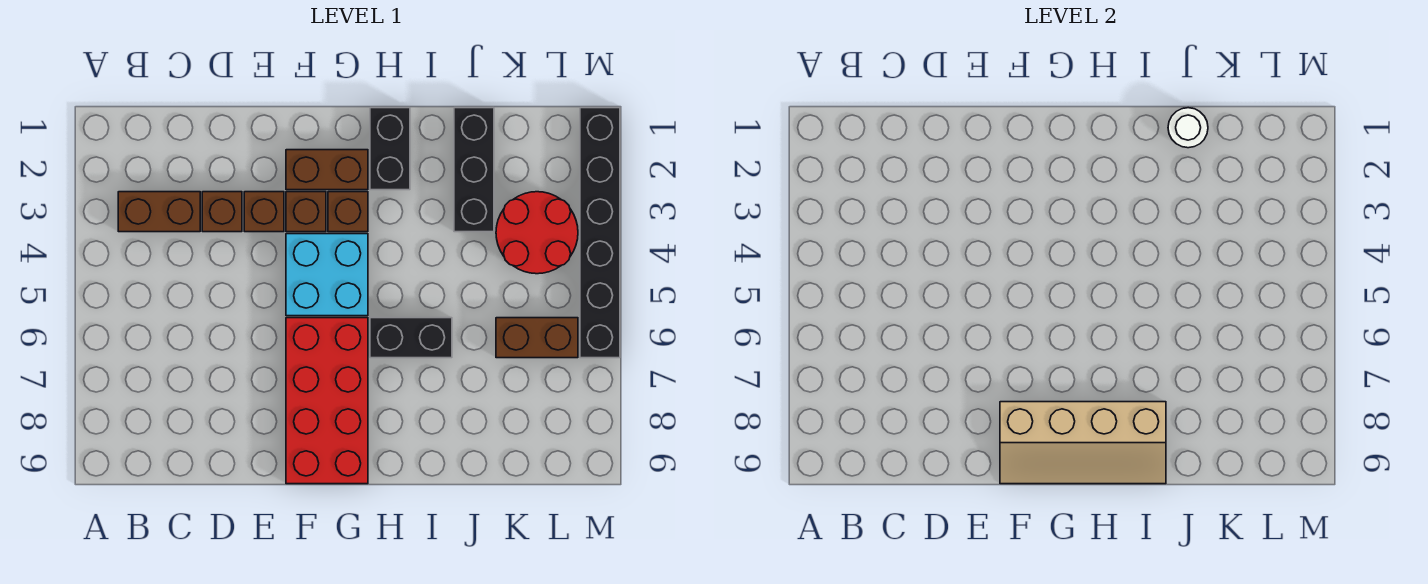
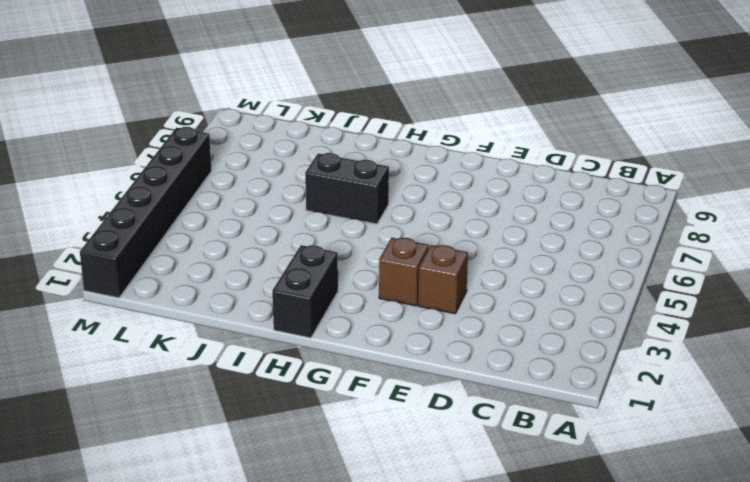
none -> brown 1x2 brick [118,192,200,232]
none -> brown 1x1 brick [202,192,242,232]
none -> brown 1x2 brick [286,150,368,190]

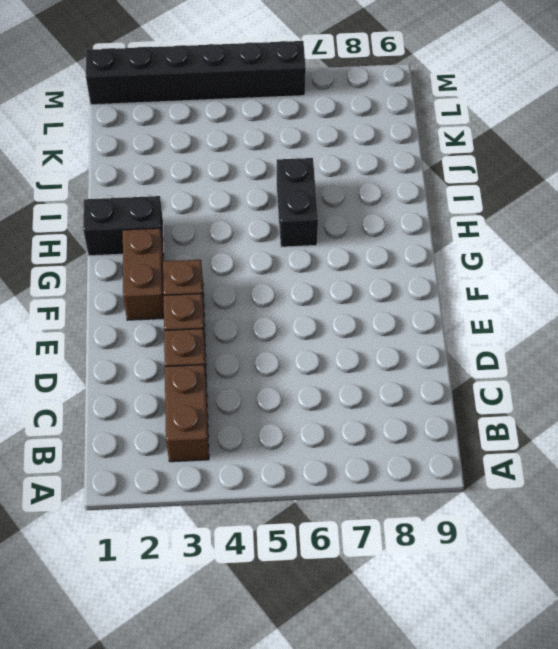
none -> cyan 2x2 brick [286,234,368,316]
none -> red 2x4 brick [286,318,368,484]
none -> brown 1x1 brick [328,192,368,232]

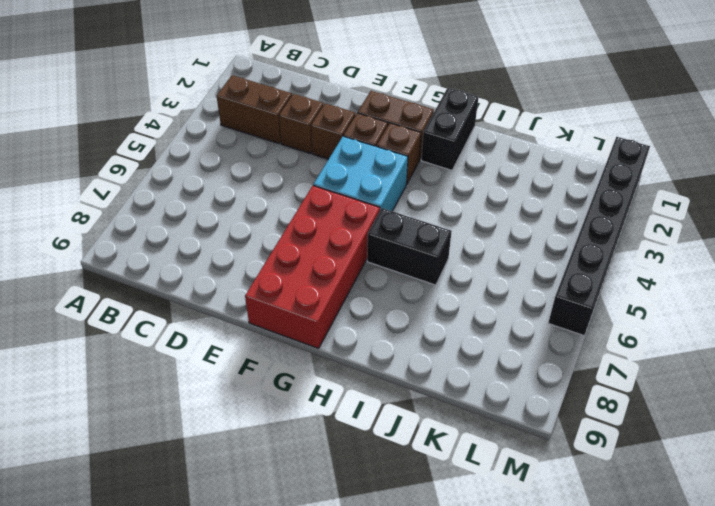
none -> black 1x3 brick [454,108,494,232]
none -> red 2x2 round brick [496,192,578,274]
none -> brown 1x2 brick [496,318,578,358]

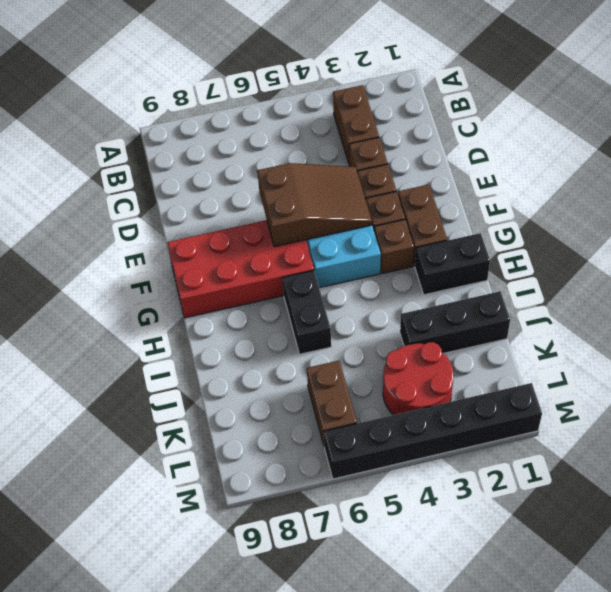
brown 2x3 slope [257,163,372,247] -> none
none -> tan 2x4 slope [1000,402,1166,484]
none -> white 1x1 round brick [1168,108,1208,148]

